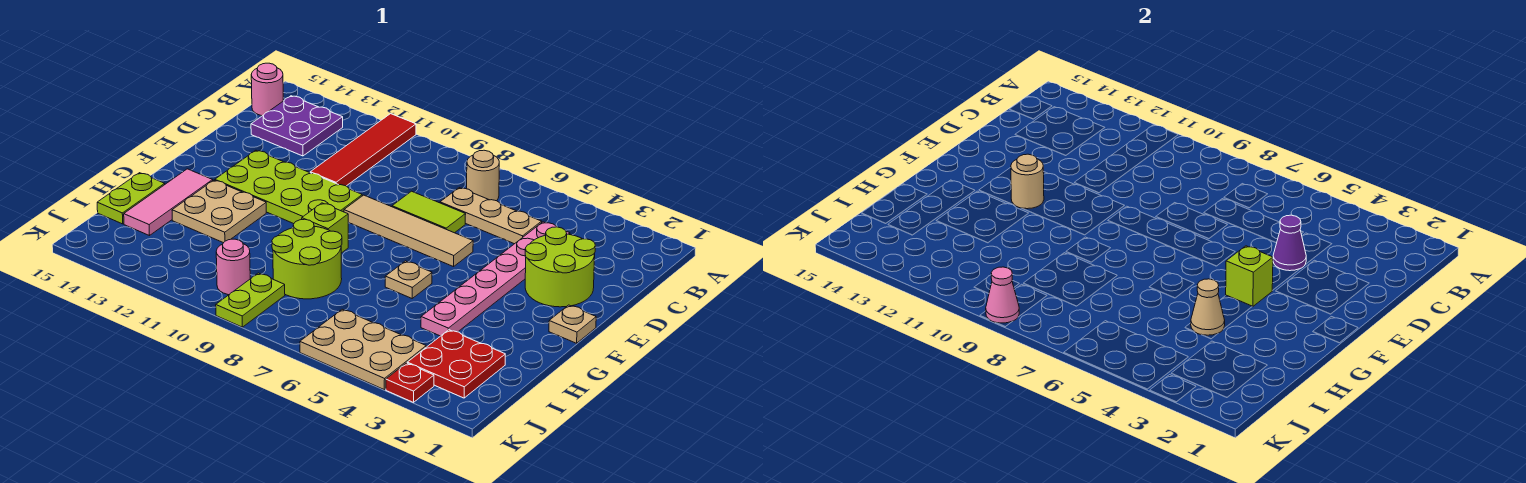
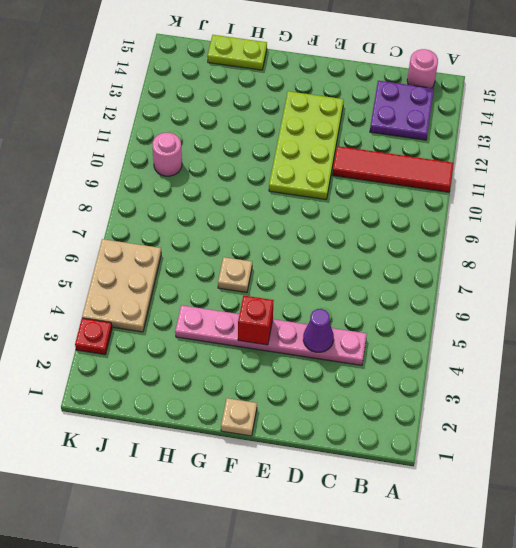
red 1x1 brick [238,296,274,345] -> lime 1x1 brick [1226,246,1273,307]
none -> tan 1x1 round brick [467,150,499,201]
none -> tan 1x3 plate [440,188,542,244]
none -> lime 2x2 round brick [525,227,595,307]

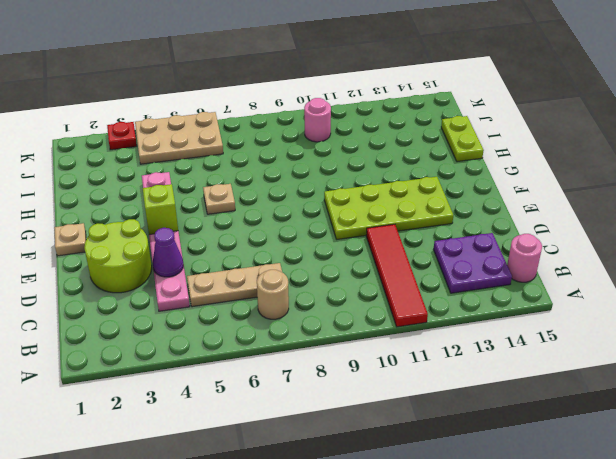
none -> lime 1x2 tile [392,191,466,233]
none -> tan 1x4 tile [344,195,473,267]
none -> lime 1x1 brick [302,203,348,253]

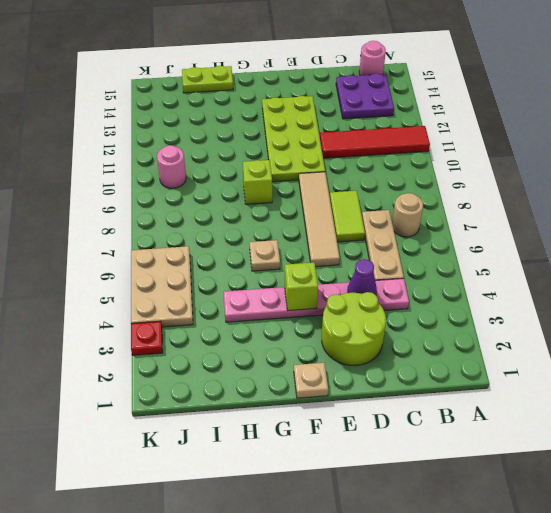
none -> tan 2x2 plate [172,180,266,243]
none -> pink 1x3 tile [124,169,213,236]
none -> lime 2x2 round brick [272,219,342,299]

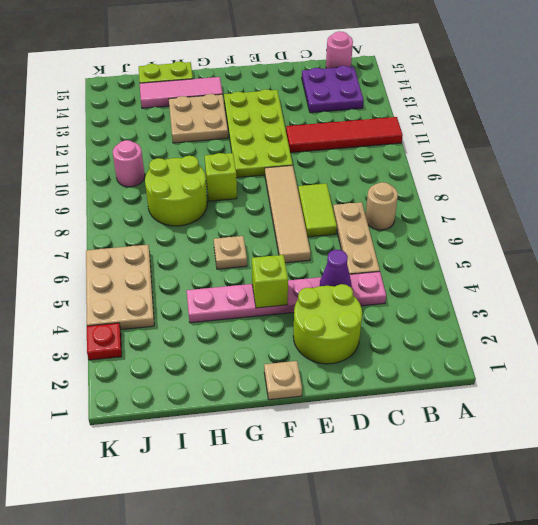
none -> red 2x2 plate [407,330,505,398]
none -> lime 1x2 plate [216,273,285,327]
none -> tan 1x1 round brick [1011,154,1044,209]

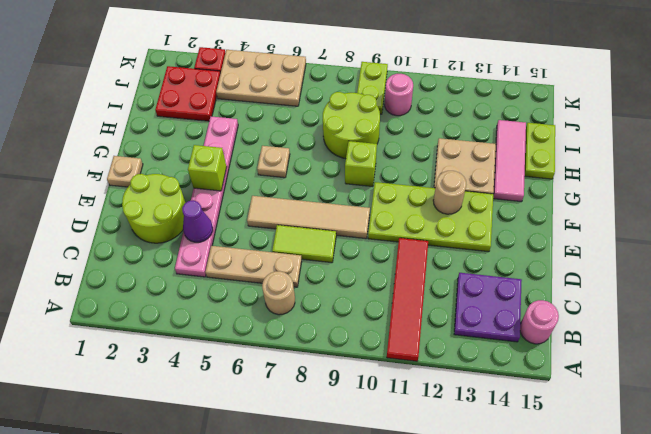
none -> tan 1x1 cone [1191,279,1225,335]
none -> pink 1x1 cone [986,267,1019,323]

